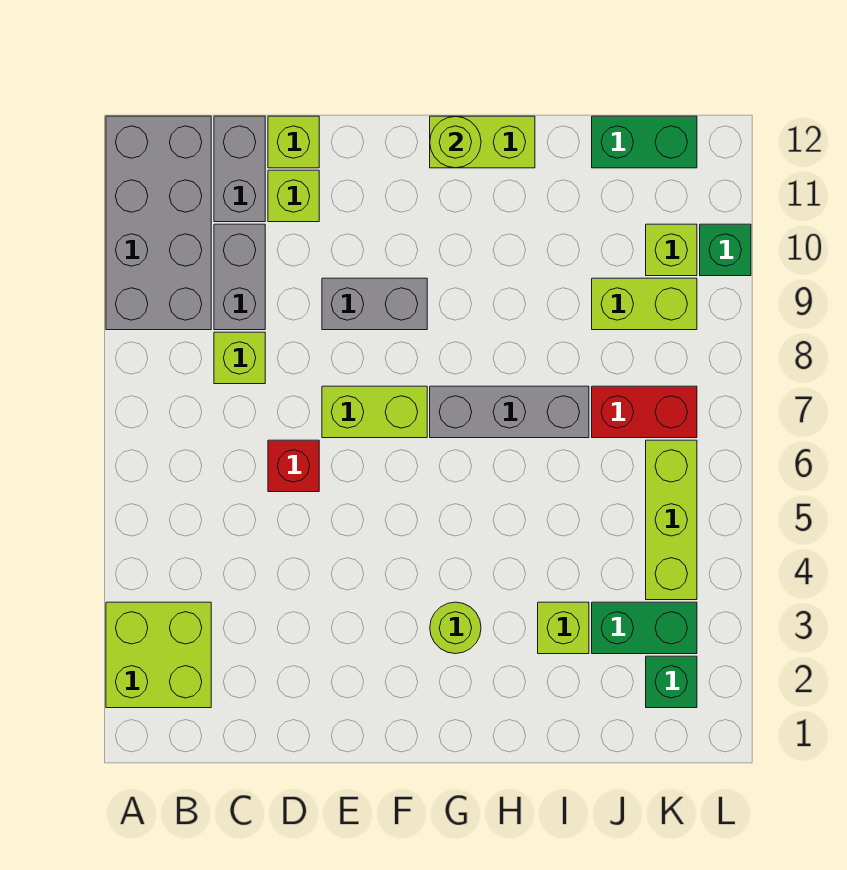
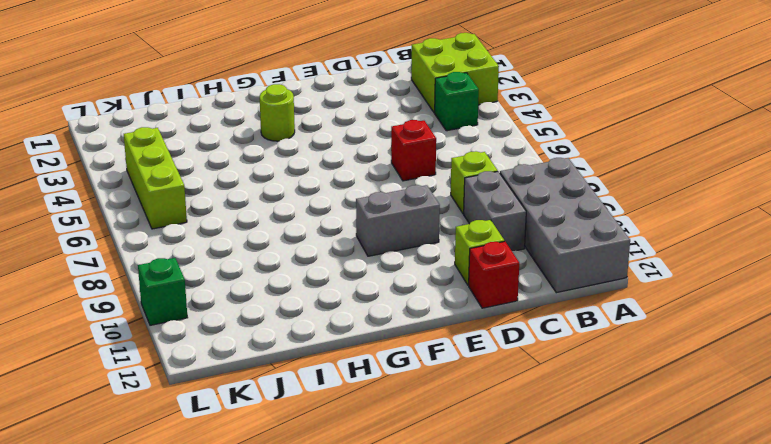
green 1x1 brick [435,72,479,131] -> green 1x1 brick moved to [646,656,697,708]
red 1x1 brick [469,241,519,308] -> lime 1x1 brick [268,116,319,168]
none -> grey 1x2 brick [214,116,265,222]
none -> lime 1x2 brick [322,386,427,438]
none -> grey 1x3 brick [430,386,589,438]

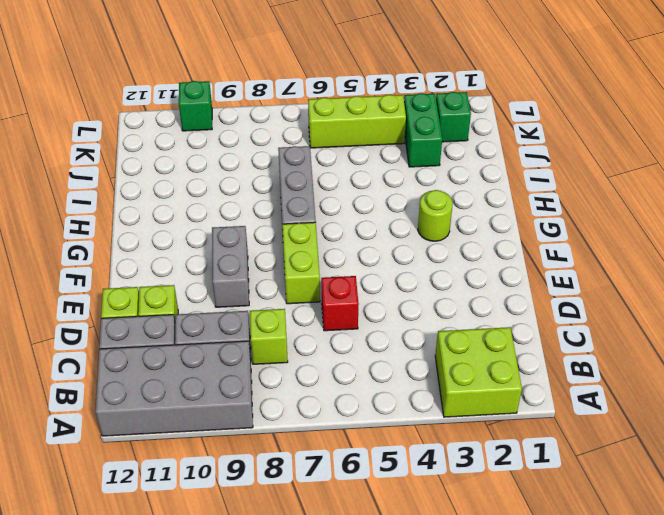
none -> lime 1x2 brick [430,116,535,168]
none -> lime 1x1 brick [538,602,589,654]
none -> red 1x2 brick [592,386,697,438]

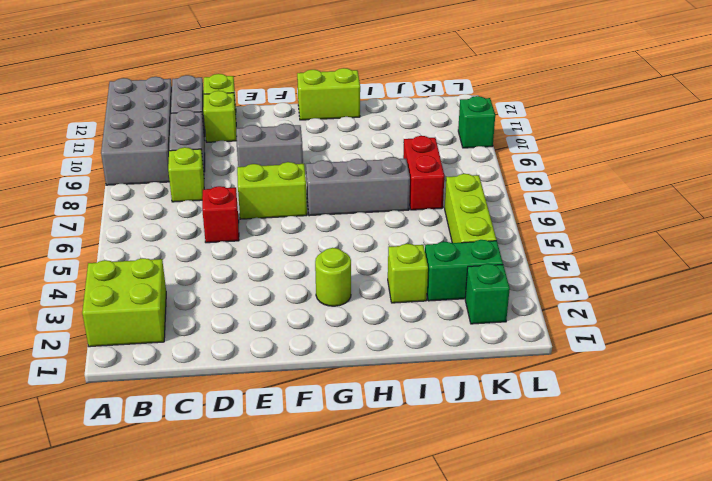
red 1x2 brick [403,136,444,210] -> red 1x2 brick turned to [592,386,697,438]
none -> lime 1x2 brick [592,278,697,330]
none -> green 1x2 brick [592,116,697,168]
none -> lime 1x1 brick [646,224,697,276]

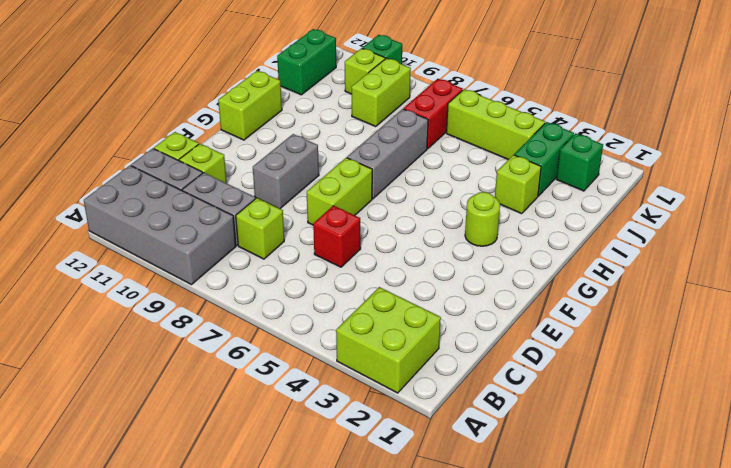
none -> lime 1x1 round brick [430,116,481,168]

